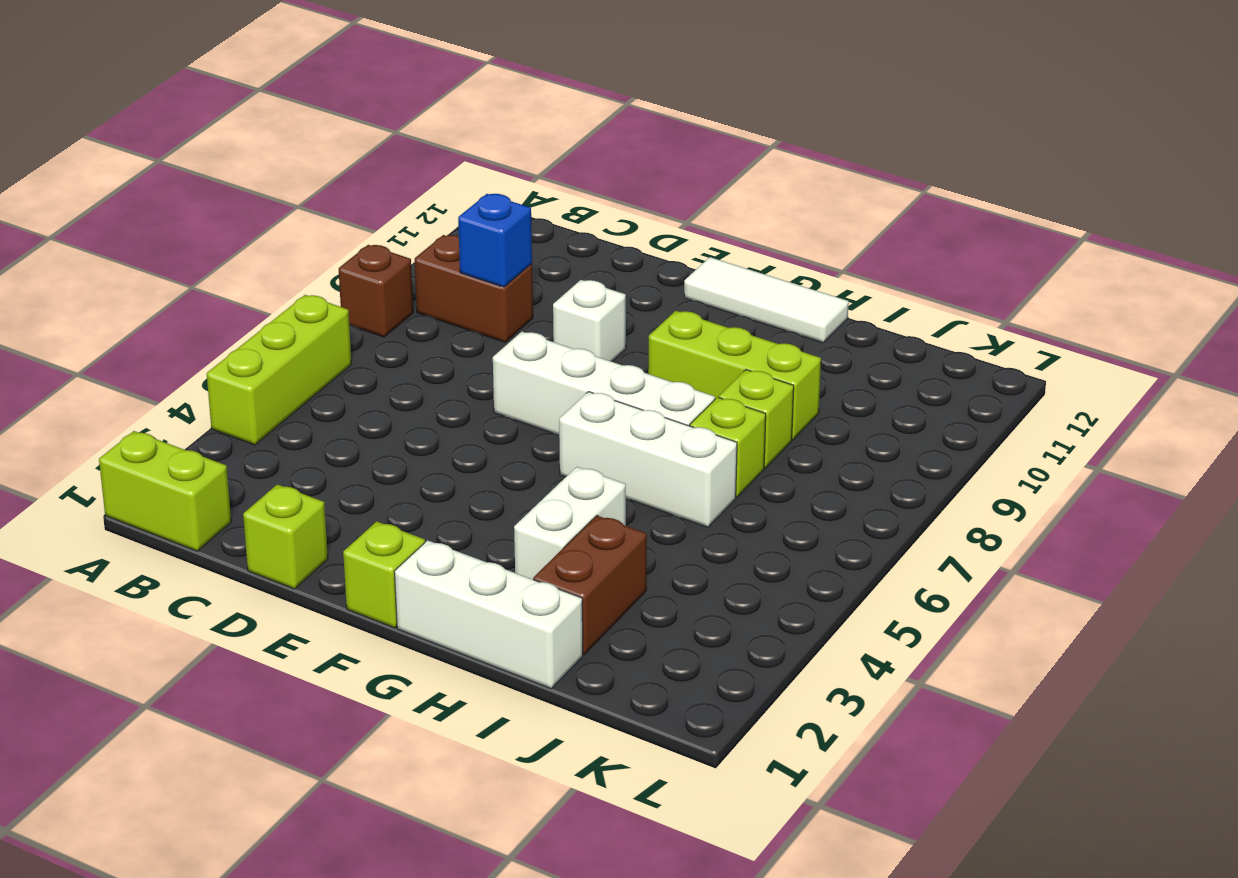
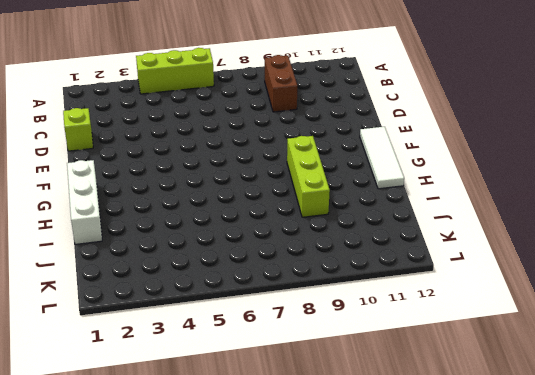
none -> lime 1x2 brick [99,431,231,551]
none -> brown 1x1 brick [339,245,413,337]
none -> white 1x4 brick [493,332,715,435]

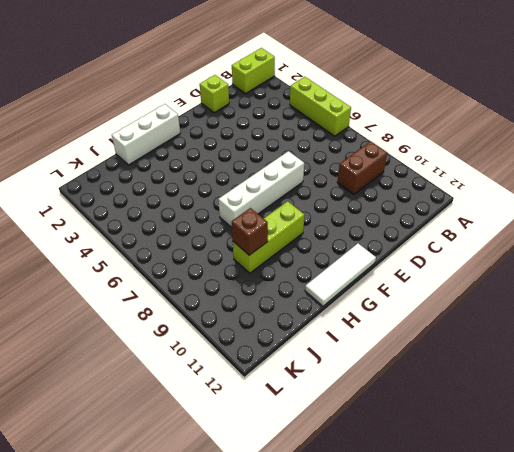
brown 1x1 brick [232,208,268,255] -> brown 1x1 brick moved to [339,245,413,337]
none -> white 1x1 brick [553,280,626,362]
none -> lime 1x1 brick [343,521,425,628]
none -> white 1x3 brick [559,392,737,527]

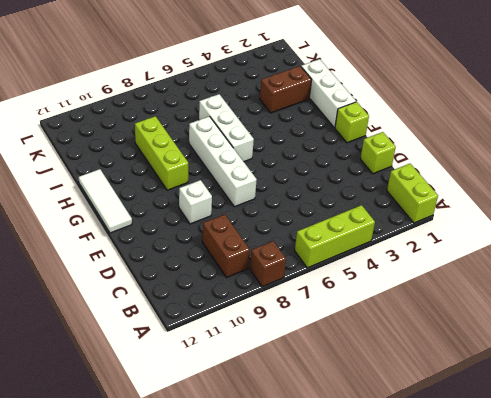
none -> white 1x2 brick [514,467,626,579]
none -> lime 1x1 brick [690,397,766,497]
none -> lime 1x1 brick [719,370,794,468]

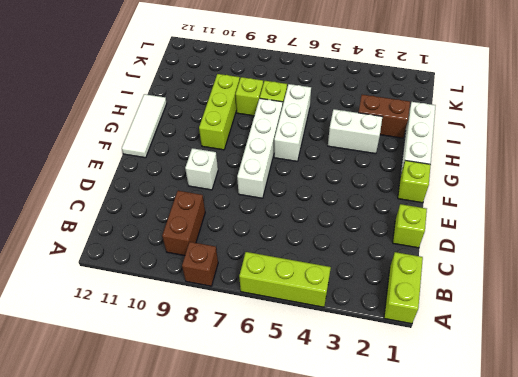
none -> blue 1x1 brick [458,194,532,287]

